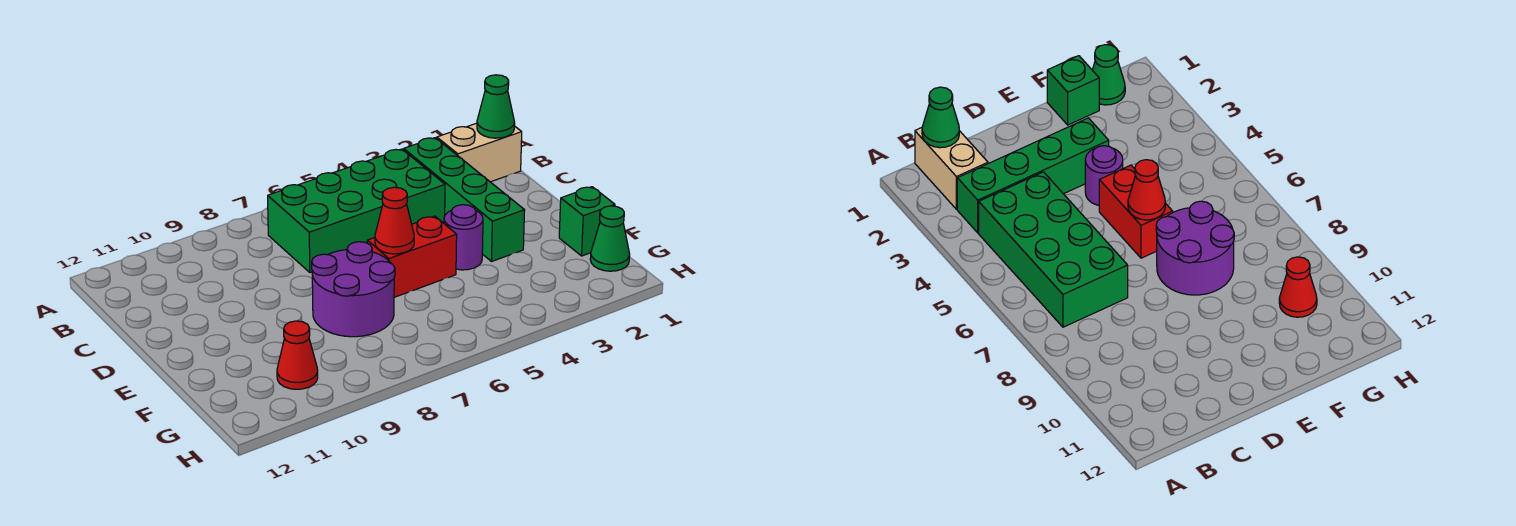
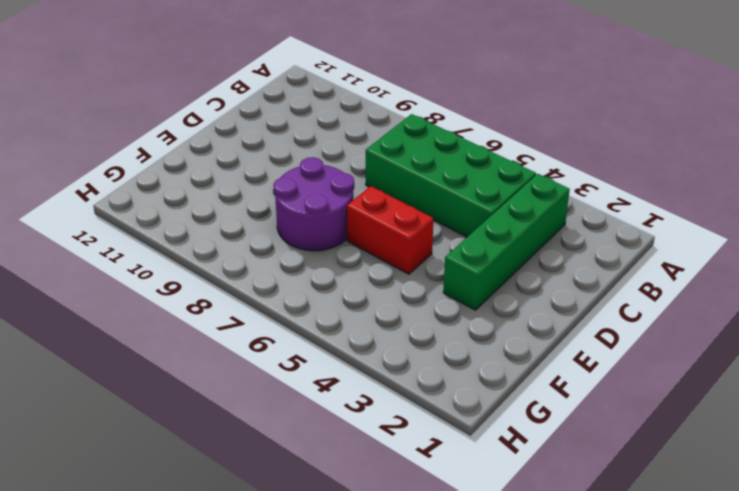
none -> tan 1x2 brick [437,123,522,182]
none -> purple 1x1 round brick [444,205,483,270]

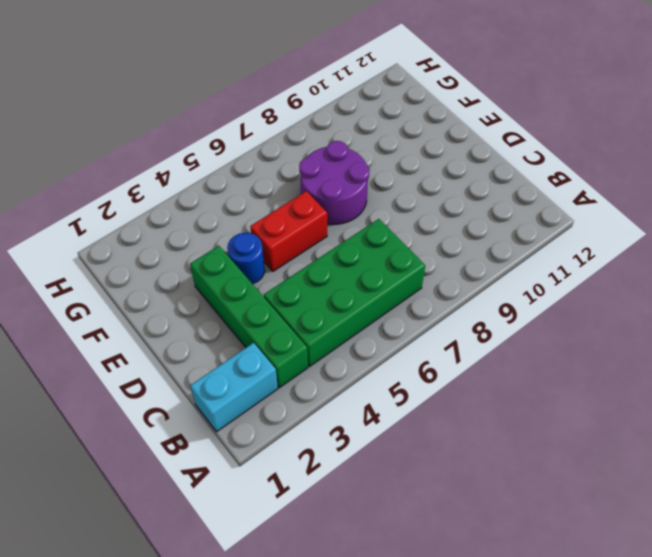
cyan 1x2 brick [190,343,278,432] -> tan 1x2 brick [437,123,522,182]
blue 1x1 round brick [227,233,265,284] -> purple 1x1 round brick [444,205,483,270]
none -> green 1x1 brick [559,187,615,256]
none -> green 1x1 cone [590,206,630,271]

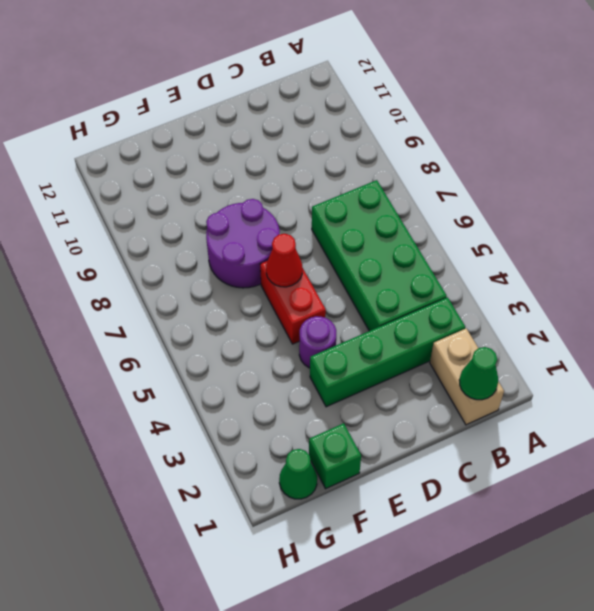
none -> red 1x1 cone [277,321,318,389]

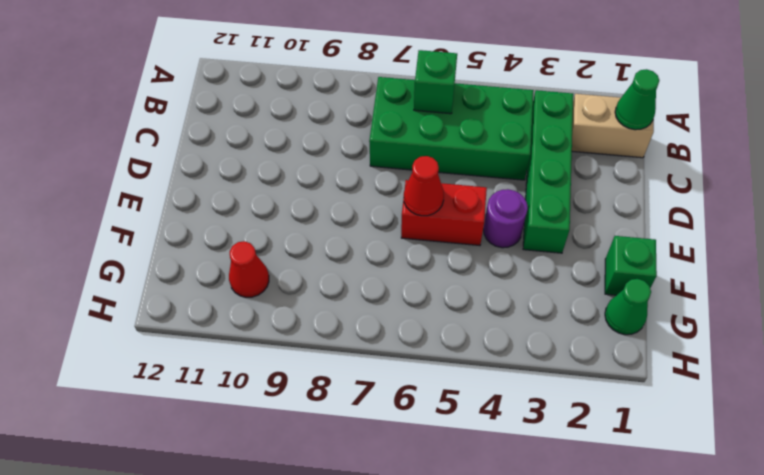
green 1x1 brick [414,50,457,114] -> none
none -> purple 2x2 round brick [312,242,395,337]

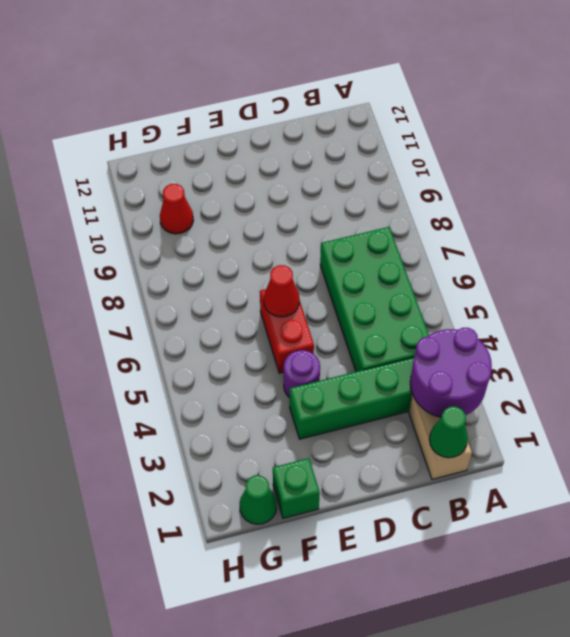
purple 2x2 round brick [410,328,492,417] -> purple 2x2 round brick moved to [312,242,395,337]

